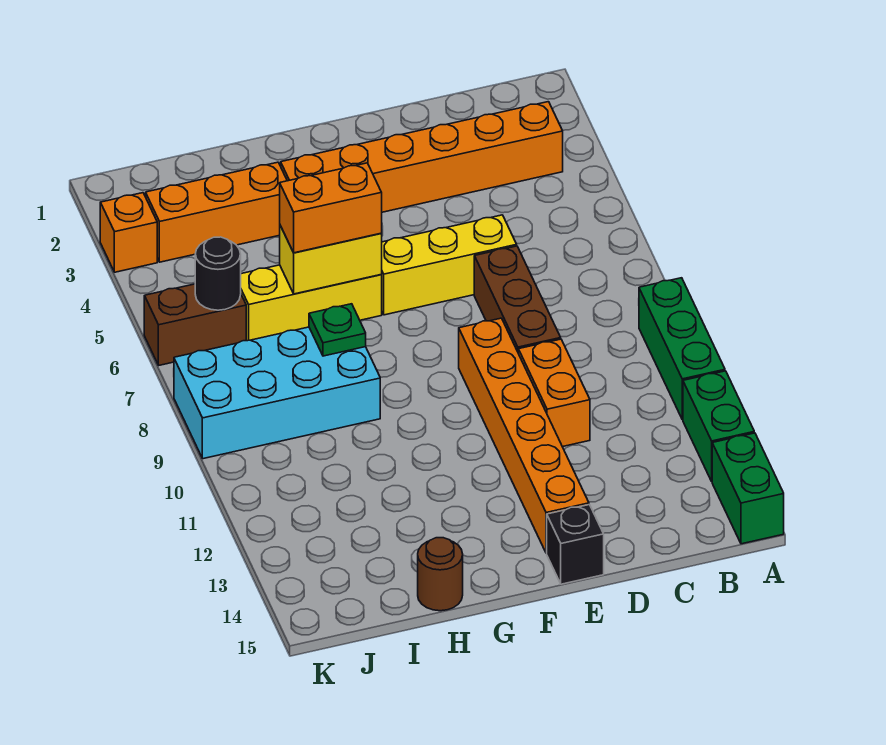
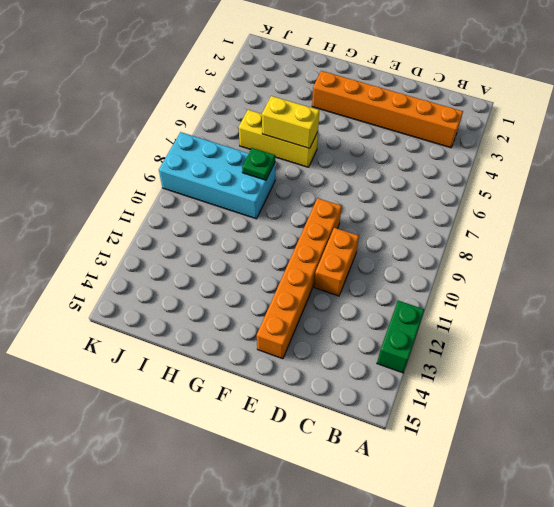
none -> green 1x3 brick [639,278,725,420]
none -> green 1x2 brick [712,433,784,544]
none -> yellow 1x3 brick [381,215,517,315]

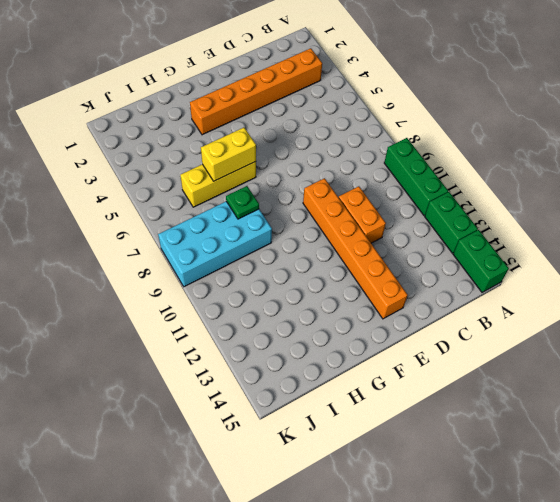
none -> yellow 1x3 brick [381,215,517,315]
none -> brown 1x3 brick [474,246,561,351]
none -> black 1x1 brick [547,505,604,584]

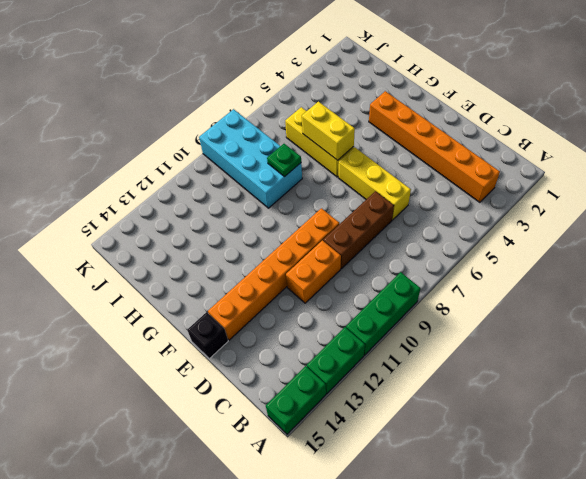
none -> orange 1x3 brick [146,162,287,262]
none -> brown 1x1 round brick [418,538,463,611]
none -> brown 1x2 brick [144,284,246,365]

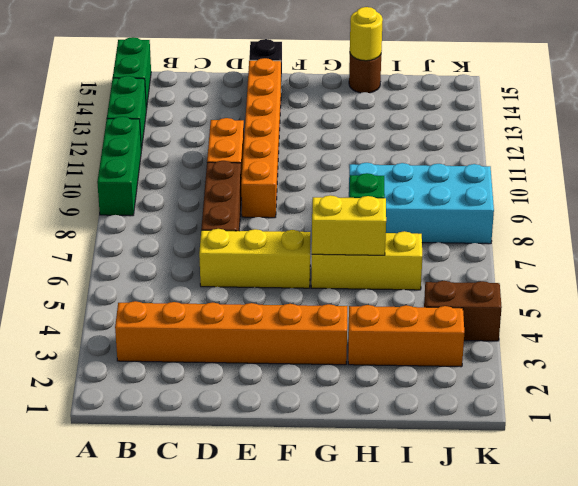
yellow 1x1 round brick [350,7,383,61] -> none
brown 1x2 brick [424,281,502,341] -> brown 1x2 brick moved to [144,284,246,365]
none -> orange 1x1 brick [100,193,157,272]
none -> black 1x1 round brick [195,237,241,310]
none -> orange 1x2 brick [280,163,382,253]

